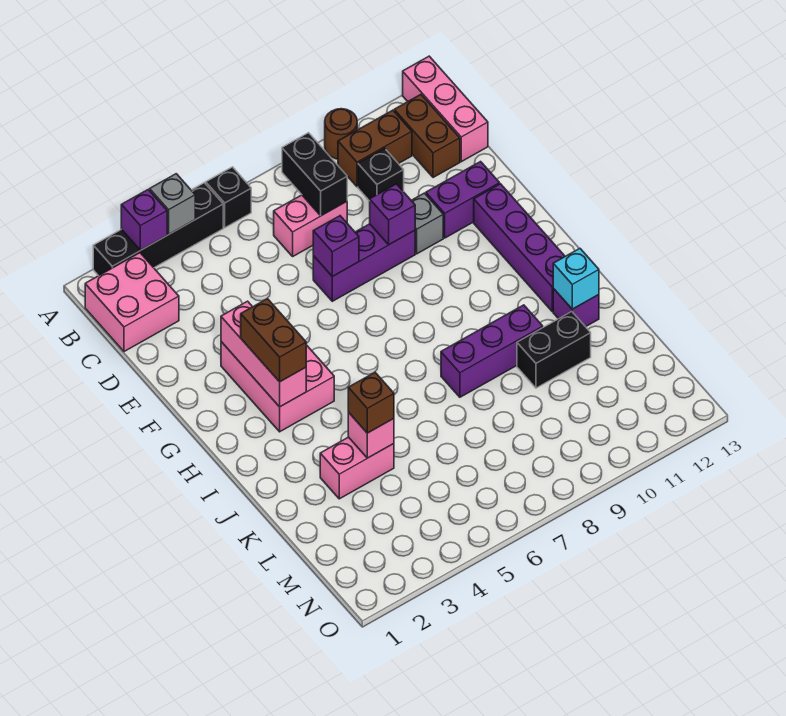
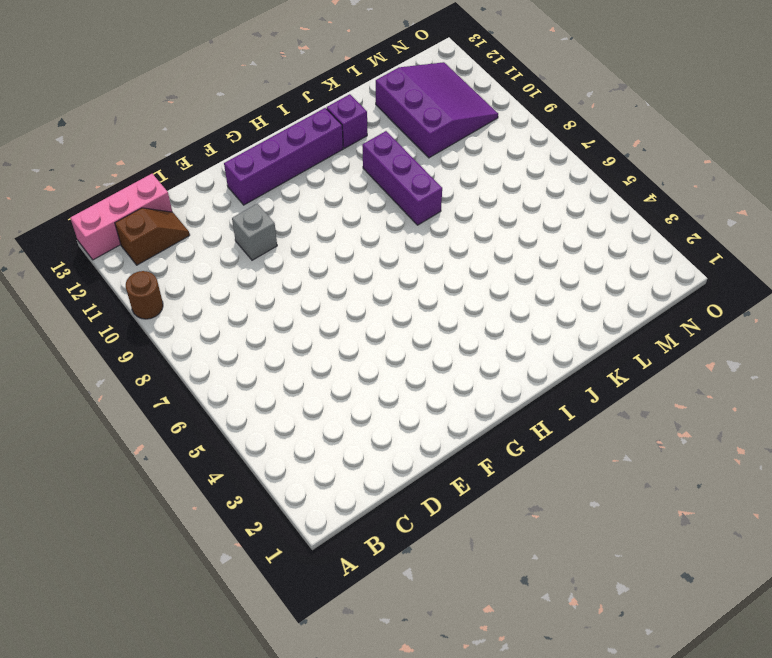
brown 1x2 slope [115,208,190,265] -> brown 1x2 brick [394,95,460,178]
purple 3x3 slope [376,62,498,158] -> none
none -> black 1x4 brick [93,183,223,276]
none -> black 1x1 brick [206,167,251,228]
none -> pink 2x2 brick [85,253,179,352]

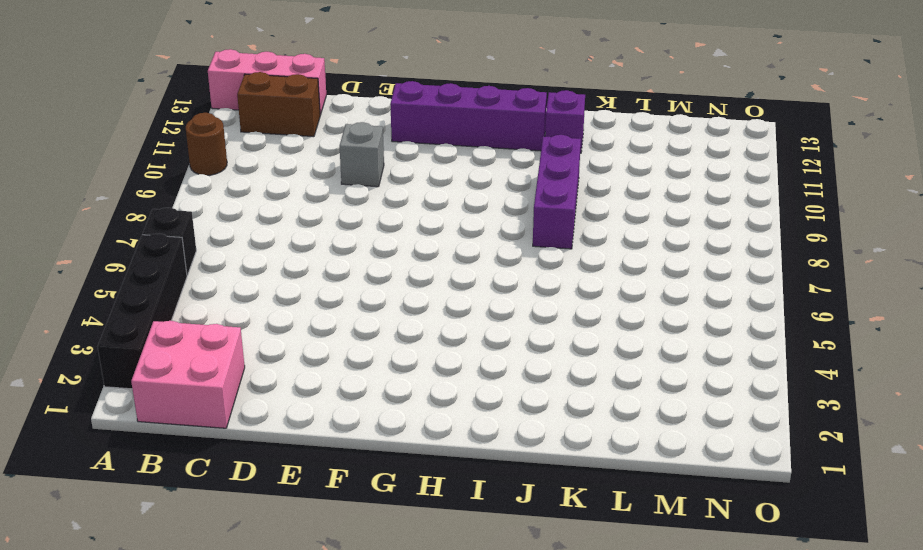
none -> brown 1x2 brick [338,110,412,187]
none -> pink 1x2 brick [274,195,347,256]
none -> black 1x1 brick [358,148,404,201]

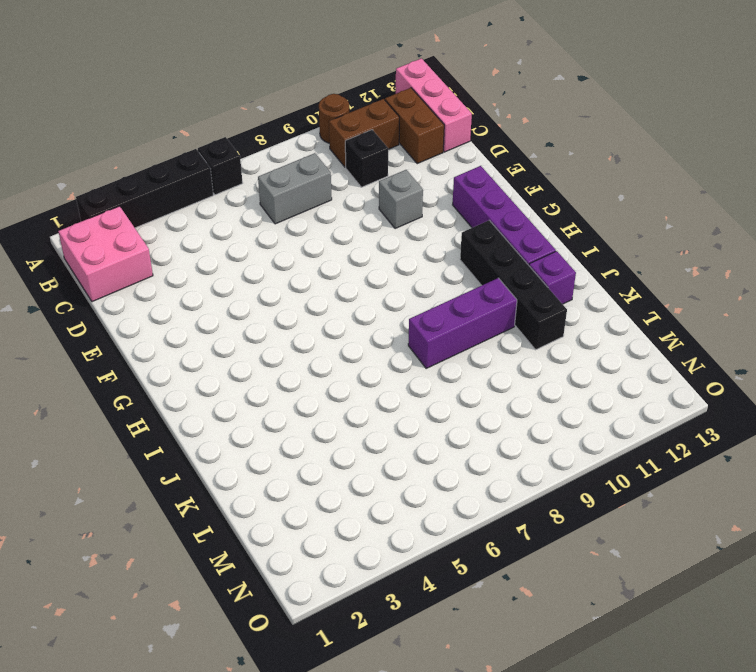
grey 1x2 brick [258,153,332,224] -> pink 1x2 brick [274,195,347,256]
black 1x4 brick [460,220,567,350] -> black 1x2 brick [517,312,591,388]
none -> purple 1x3 brick [313,224,415,301]
none -> purple 1x2 brick [426,162,500,238]
none -> pink 2x3 brick [221,342,334,432]

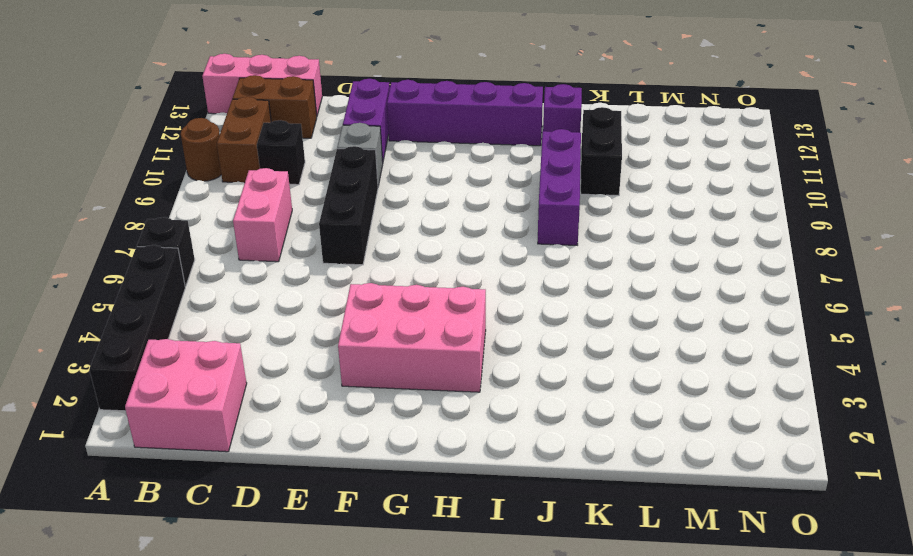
black 1x3 brick [319,146,378,265] -> purple 1x3 brick [313,224,415,301]
none -> pink 1x2 brick [320,437,394,499]
none -> purple 1x1 brick [121,190,167,250]
none -> grey 1x1 brick [150,174,195,234]

